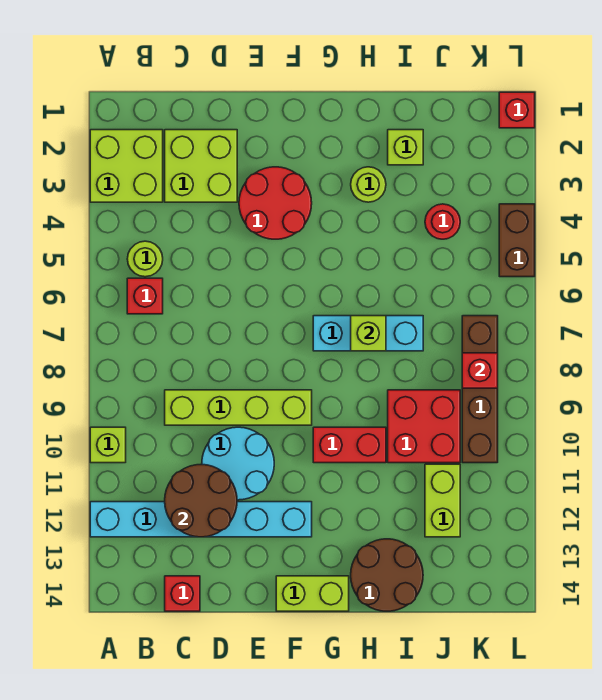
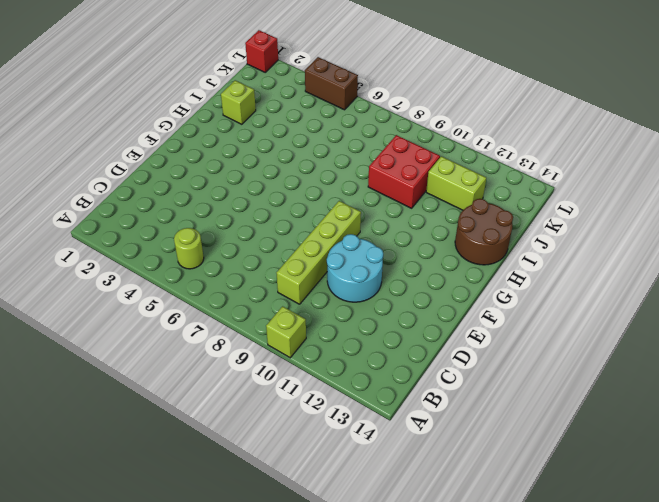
none -> lime 2x2 brick [90,130,163,202]
none -> cyan 1x6 brick [90,502,312,537]
none -> red 1x1 brick [127,278,163,314]

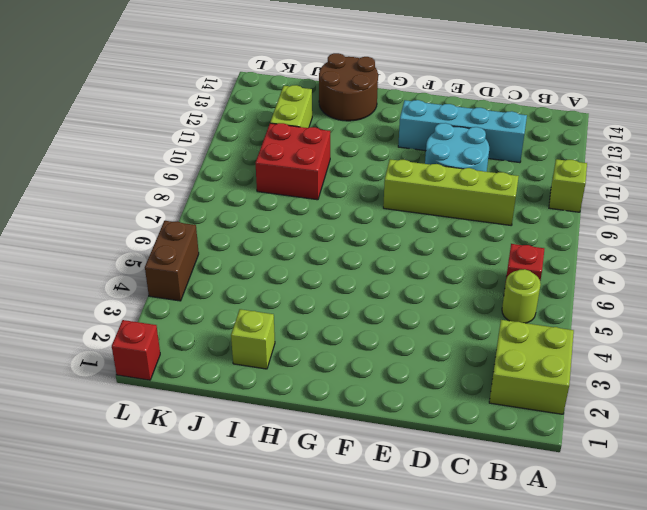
cyan 1x4 brick [398,100,527,163] -> cyan 1x6 brick [90,502,312,537]
none -> lime 2x2 brick [165,130,237,202]
none -> red 1x1 brick [165,576,200,611]
none -> red 2x2 round brick [239,167,312,239]

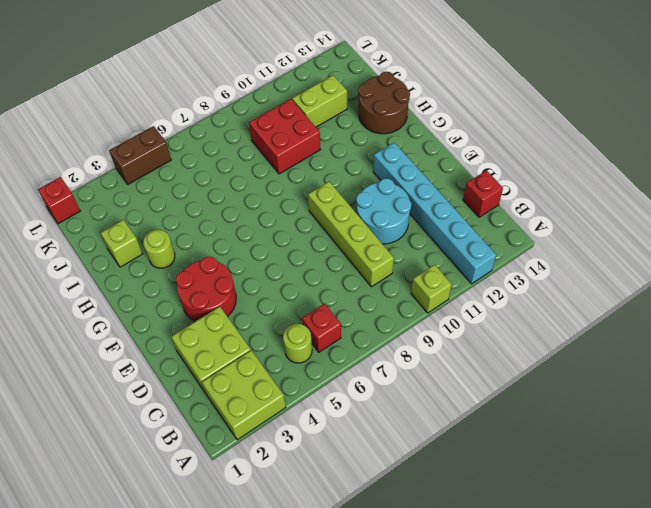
none -> lime 1x2 brick [276,576,349,611]
none -> cyan 1x3 brick [313,316,423,351]
none -> red 1x2 brick [313,427,386,463]

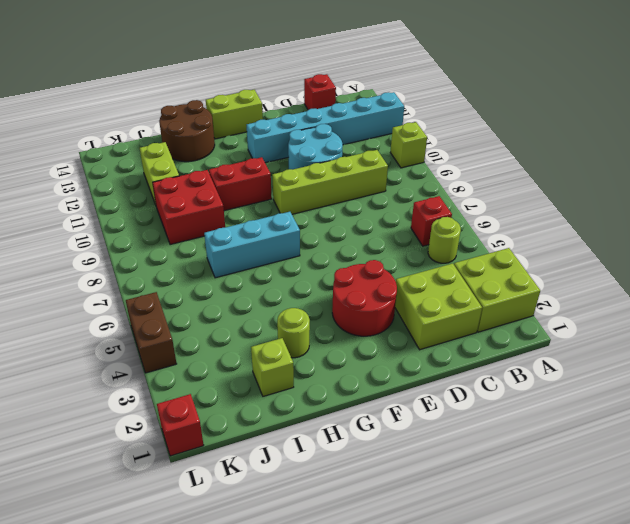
none -> red 1x1 round brick [425,204,460,239]
none -> brown 1x4 brick [462,316,498,463]
none -> brown 2x2 round brick [165,465,237,537]

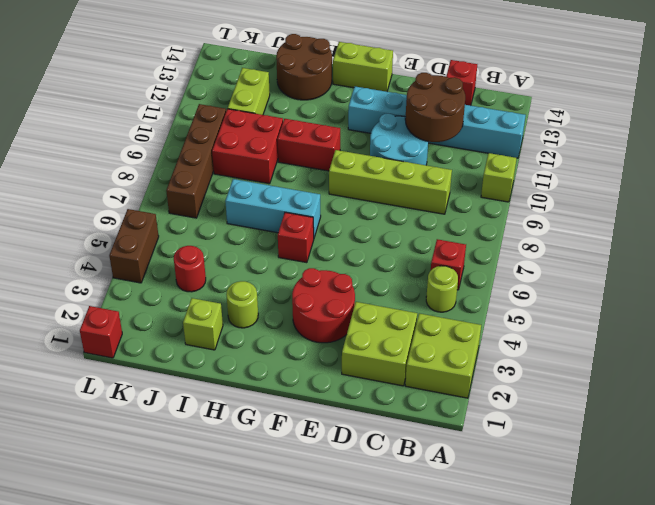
red 1x1 brick [278,212,314,263] -> red 1x1 brick moved to [462,353,498,388]
none -> lime 1x1 brick [351,316,386,351]

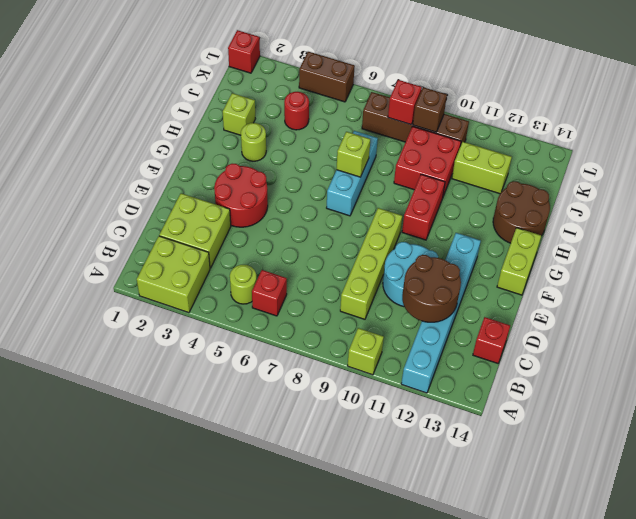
brown 1x1 brick [413,87,447,132] -> none

